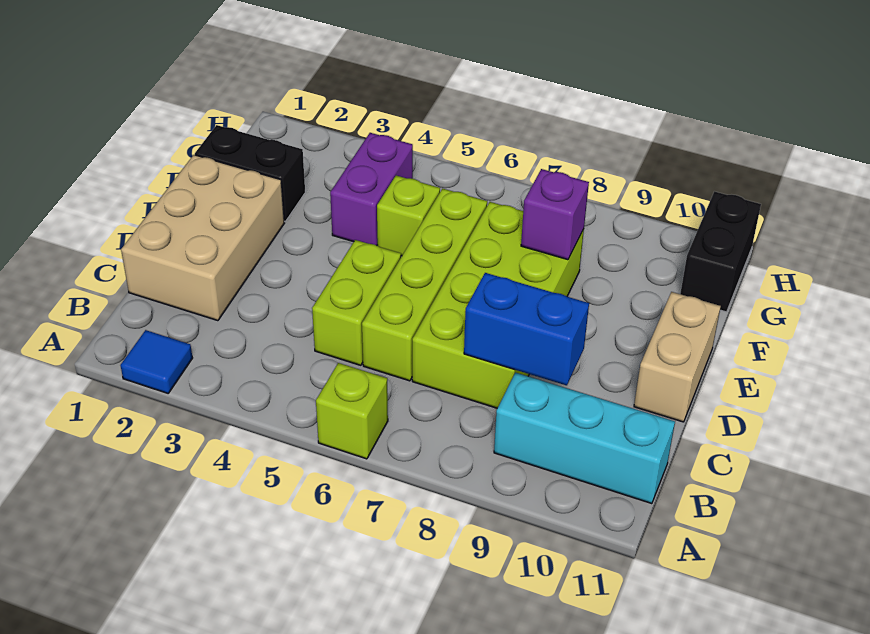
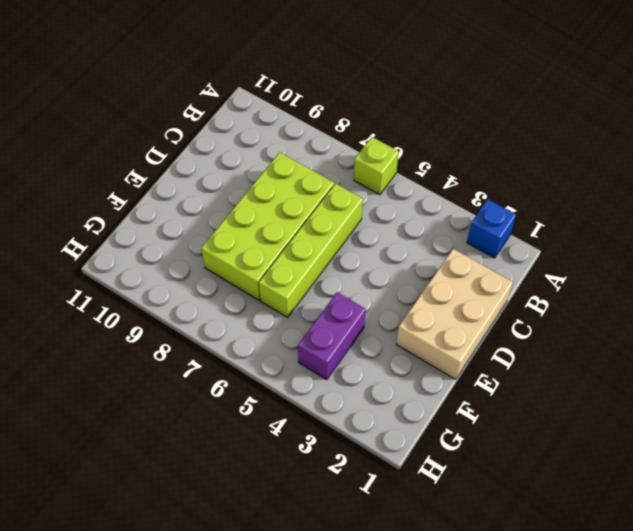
blue 1x1 brick [467,199,516,258] -> blue 1x1 tile [120,330,192,393]
none -> cyan 1x3 brick [494,373,675,504]
none -> lime 1x2 brick [312,240,401,365]
none -> tan 1x2 brick [634,292,721,422]

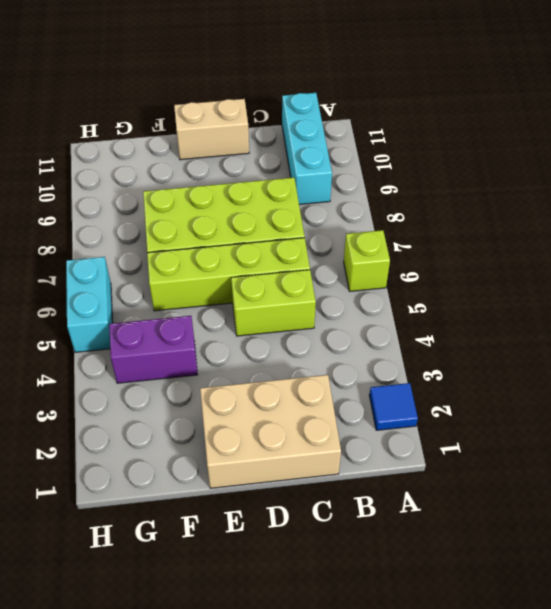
cyan 1x2 brick [66,257,113,352] -> none
none -> black 1x2 brick [195,125,305,221]
none -> lime 1x1 brick [377,176,440,256]
none -> black 1x2 brick [680,191,761,312]

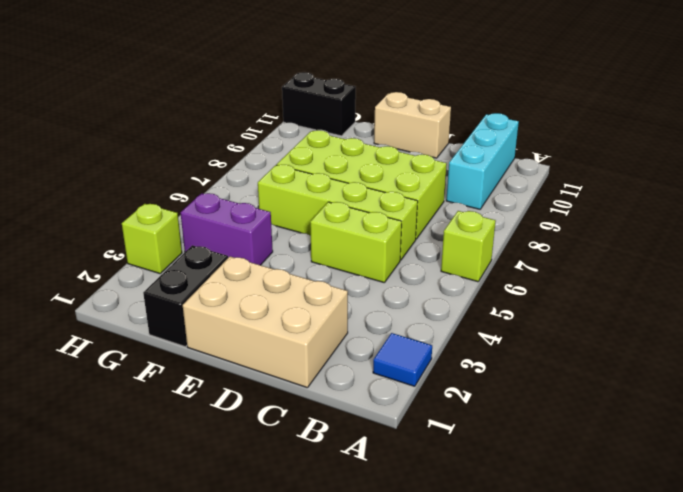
lime 1x1 brick [122,204,182,274] -> lime 1x1 brick moved to [377,176,440,256]
none -> blue 1x2 brick [464,273,589,385]
none -> purple 1x1 brick [521,169,589,260]

